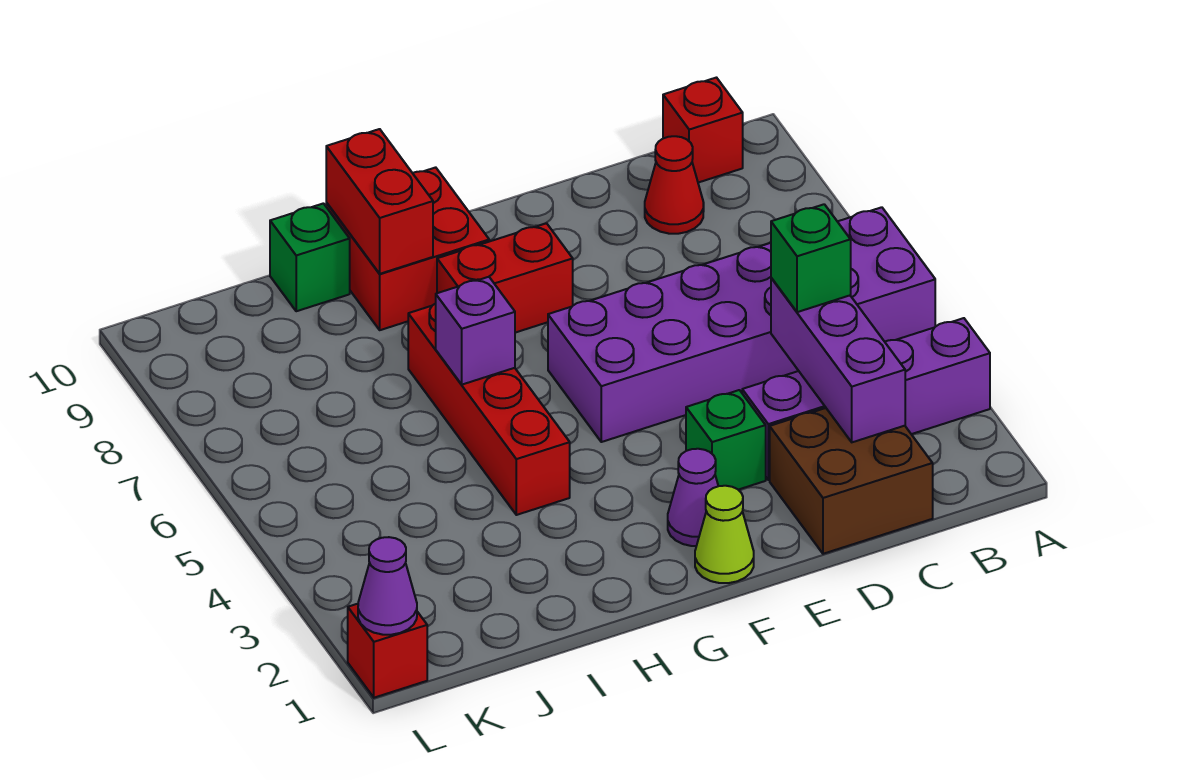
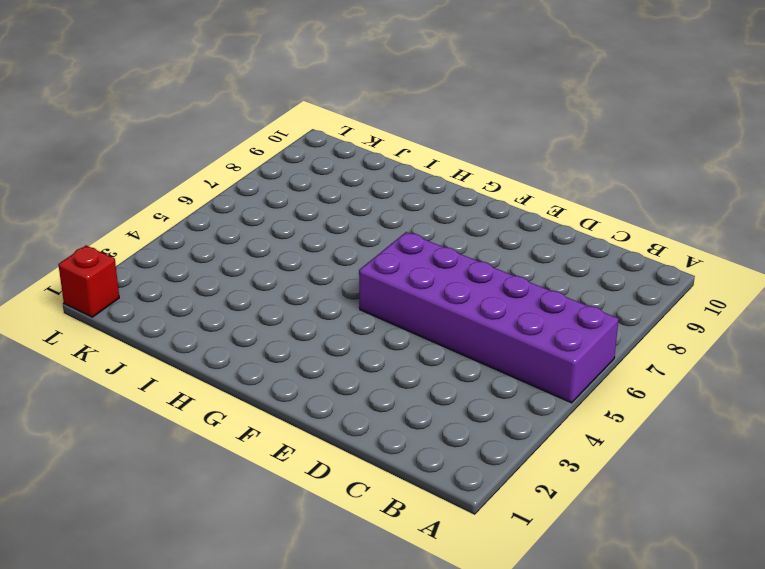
none -> purple 1x4 brick [742,318,990,480]
none -> red 1x1 brick [663,78,743,183]
none -> brown 2x2 brick [770,408,933,554]

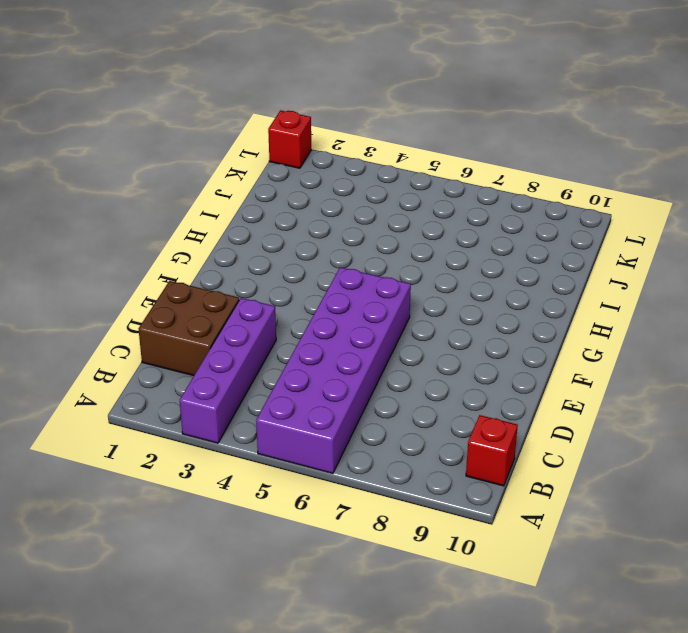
none -> red 1x1 cone [645,136,704,234]
none -> green 1x1 brick [686,390,766,490]
none -> lime 1x1 cone [695,486,754,583]

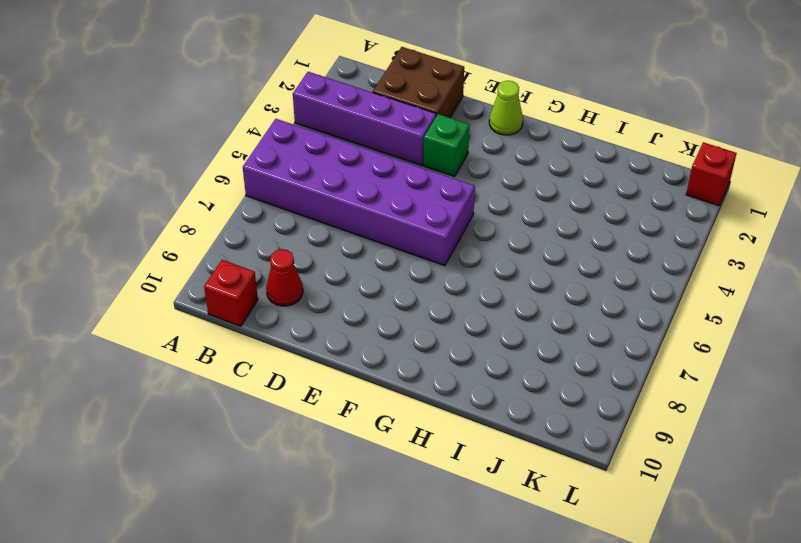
none -> purple 1x1 cone [668,449,718,546]
none -> red 1x2 brick [437,223,573,333]
none -> red 2x2 brick [326,167,489,330]

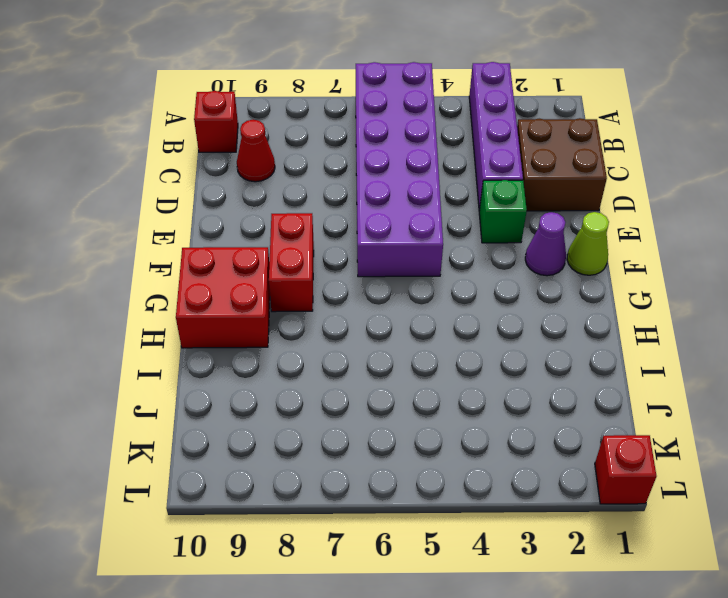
none -> red 1x4 brick [408,303,570,515]
none -> green 1x1 brick [270,203,350,311]
none -> purple 1x3 brick [771,278,905,442]

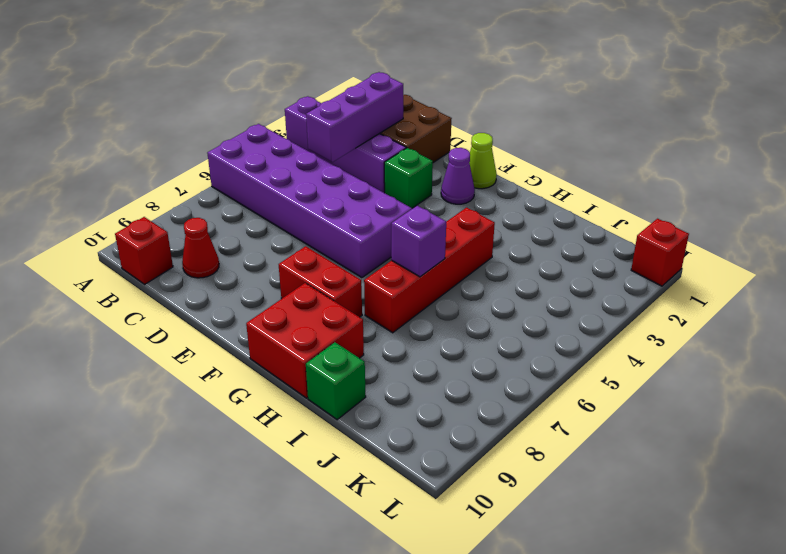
none -> red 1x2 brick [326,129,433,274]
none -> purple 1x1 cone [358,537,417,635]
none -> green 1x1 brick [771,204,851,312]

